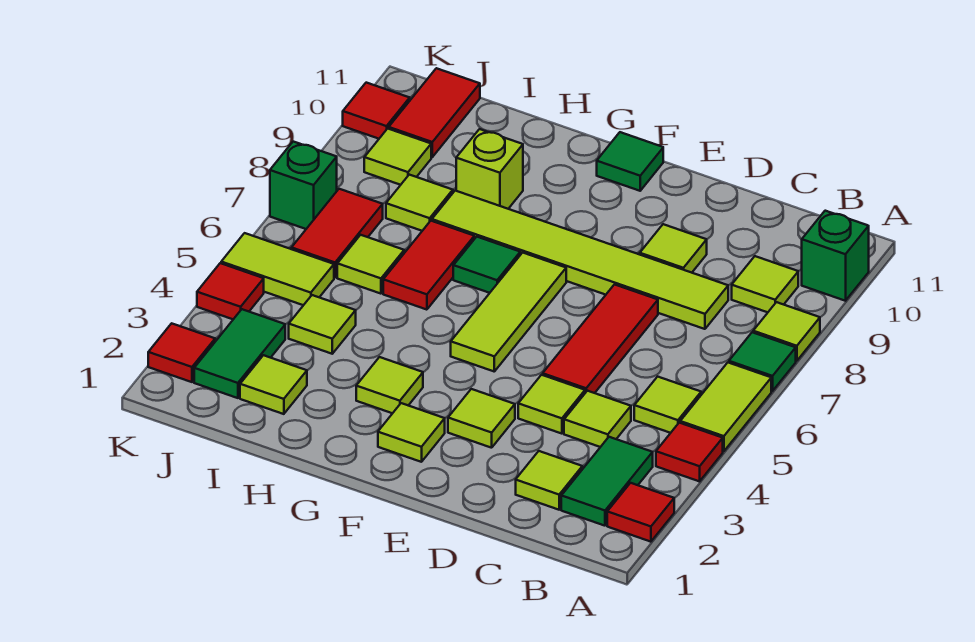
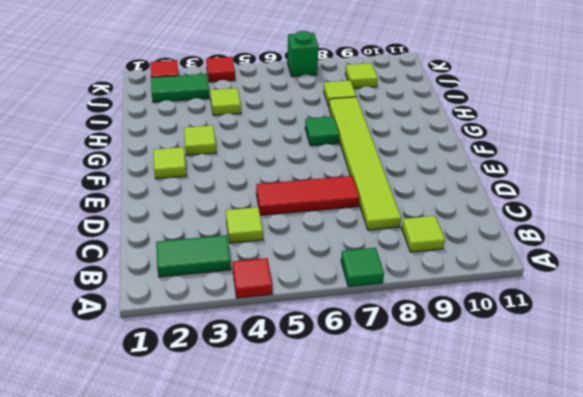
none -> red 1x1 tile [607,483,674,542]
none -> lime 1x2 tile [680,363,771,451]
none -> lime 1x1 tile [753,302,820,361]
none -> green 1x1 brick [802,211,869,301]

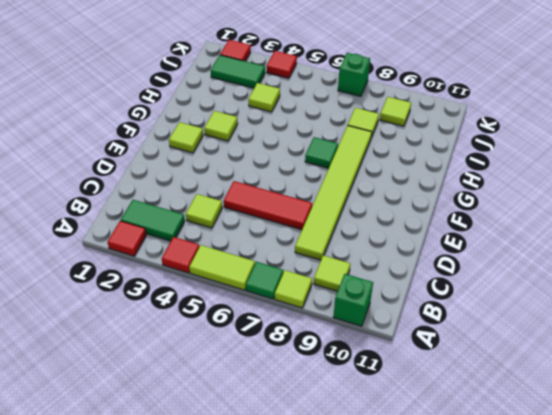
none -> lime 1x1 tile [634,377,701,433]
none -> lime 1x1 tile [516,451,582,510]
none -> lime 1x1 tile [518,375,585,434]
none -> lime 1x1 tile [640,224,707,273]

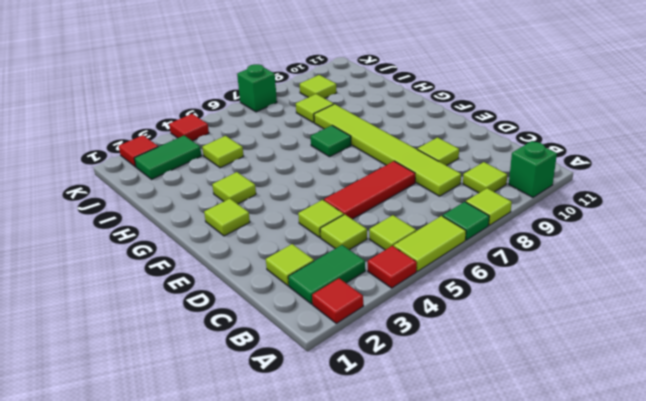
none -> lime 1x1 tile [448,389,515,448]
none -> lime 1x3 tile [451,253,566,371]
none -> green 1x1 tile [597,132,663,191]
none -> red 1x2 tile [383,221,474,310]

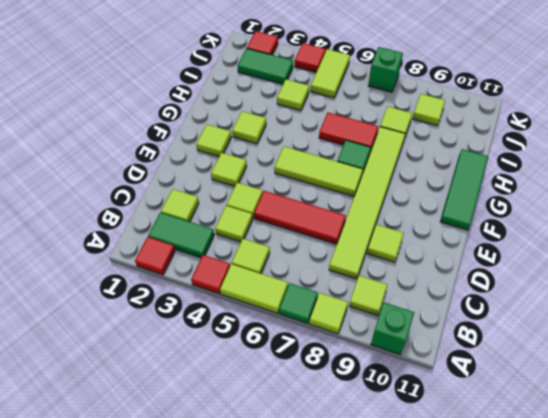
green 1x3 tile [441,149,488,230] -> green 1x1 tile [597,132,663,191]
none -> lime 1x1 brick [456,129,523,209]
none -> lime 1x1 tile [240,355,307,414]
none -> lime 1x1 tile [337,235,404,294]
none -> red 1x2 tile [291,189,383,278]

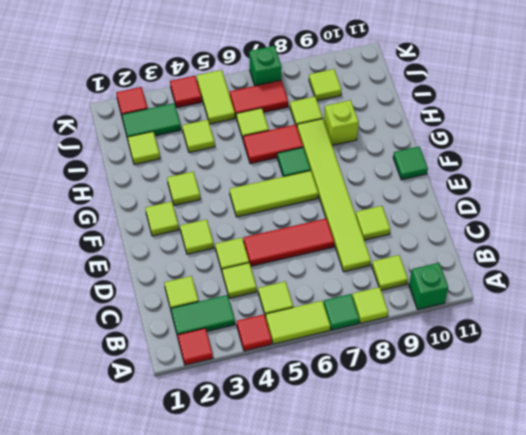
none -> red 1x2 tile [389,68,480,157]
none -> red 1x1 tile [343,83,410,139]

